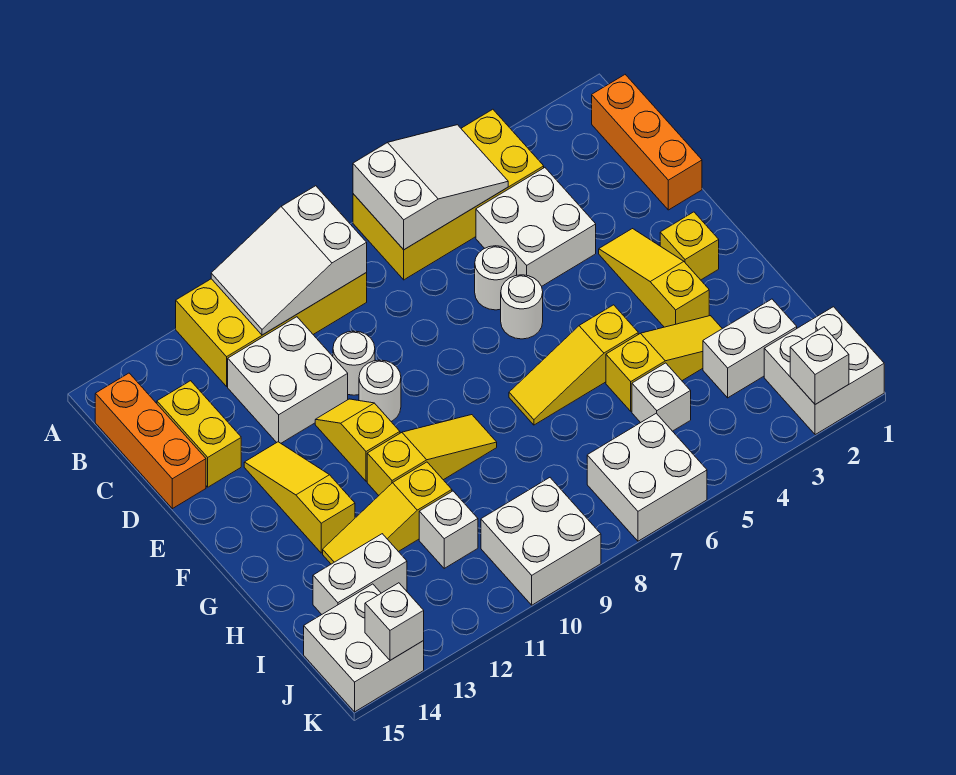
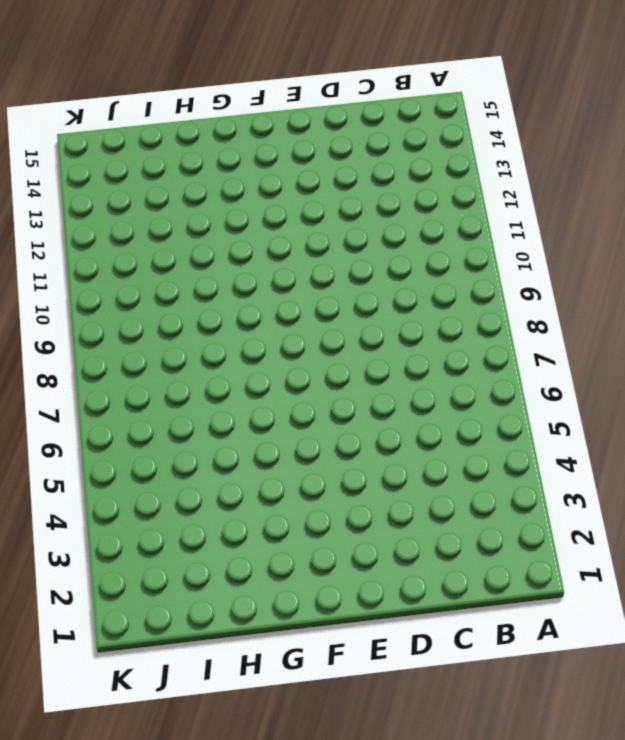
none -> yellow 2x4 brick [353,109,544,280]
none -> yellow 2x4 brick [176,273,367,386]
none -> orange 1x3 brick [592,75,702,210]
none -> orange 1x3 brick [95,373,206,509]

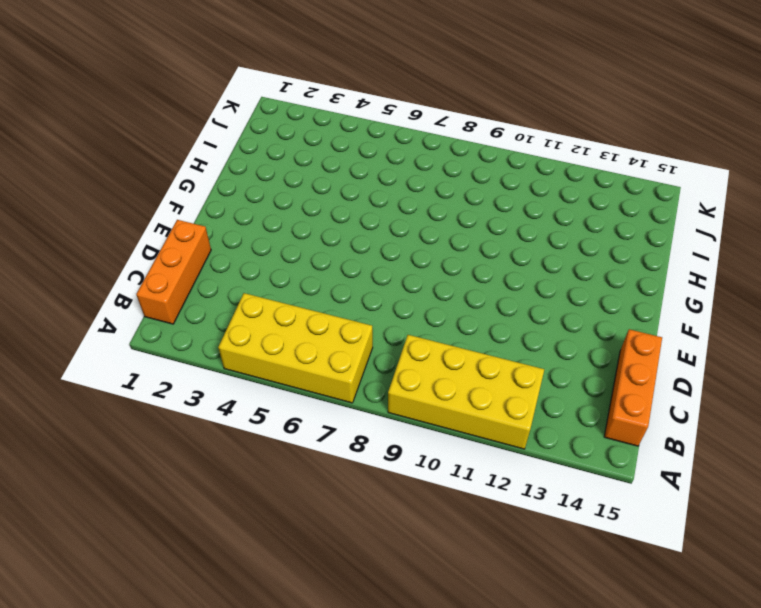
none -> white 2x2 brick [476,168,596,286]
none -> white 2x2 brick [228,317,348,443]
none -> yellow 1x2 brick [157,381,241,487]
none -> white 1x1 round brick [475,246,517,310]

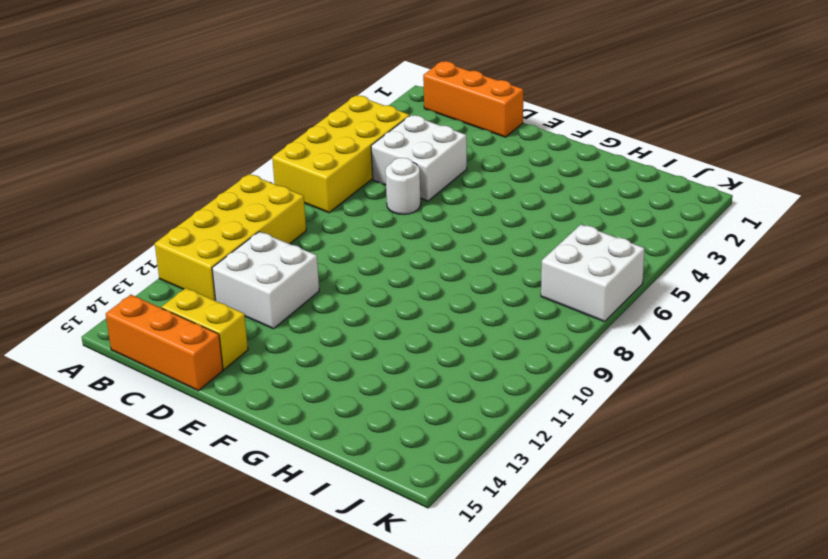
none -> white 1x1 round brick [333,331,375,395]
none -> yellow 1x3 slope [599,229,709,327]
none -> white 1x1 round brick [501,275,543,339]
none -> white 1x1 round brick [359,360,401,421]

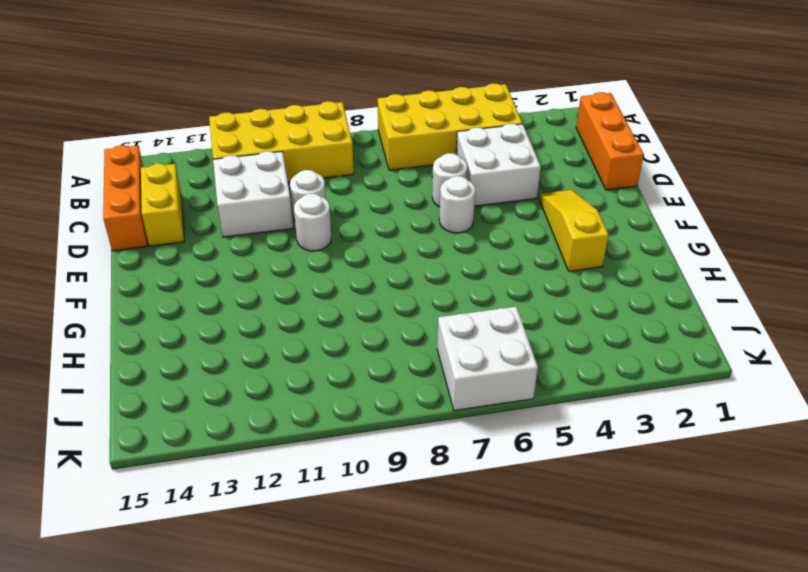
none -> yellow 1x2 slope [315,399,400,481]
none -> yellow 1x3 slope [244,442,355,553]
none -> yellow 1x1 brick [660,212,719,280]
none -> yellow 1x3 slope [509,305,638,425]

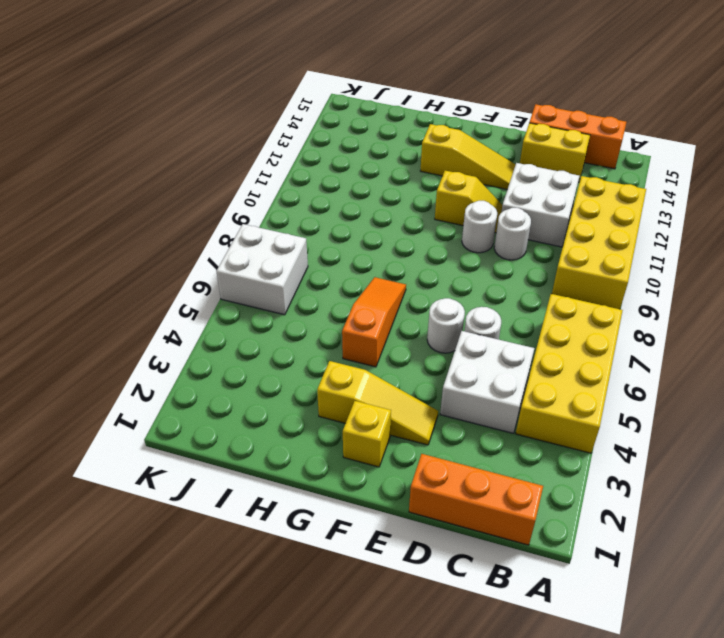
orange 1x3 slope [342,277,406,367] -> yellow 1x3 slope [509,305,638,425]
none -> yellow 1x3 slope [367,415,497,495]
none -> yellow 1x3 slope [606,316,722,411]
none -> yellow 1x3 slope [323,462,452,564]
none -> white 1x2 brick [703,299,797,398]

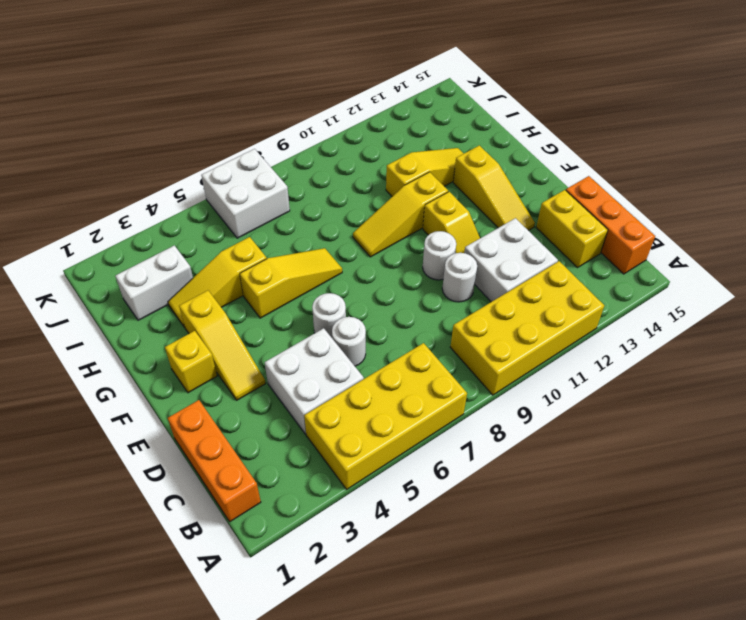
none -> white 1x1 brick [632,363,691,431]
none -> white 1x1 brick [419,491,478,568]
none -> white 1x2 brick [313,534,407,614]
none -> white 2x2 brick [764,307,884,435]

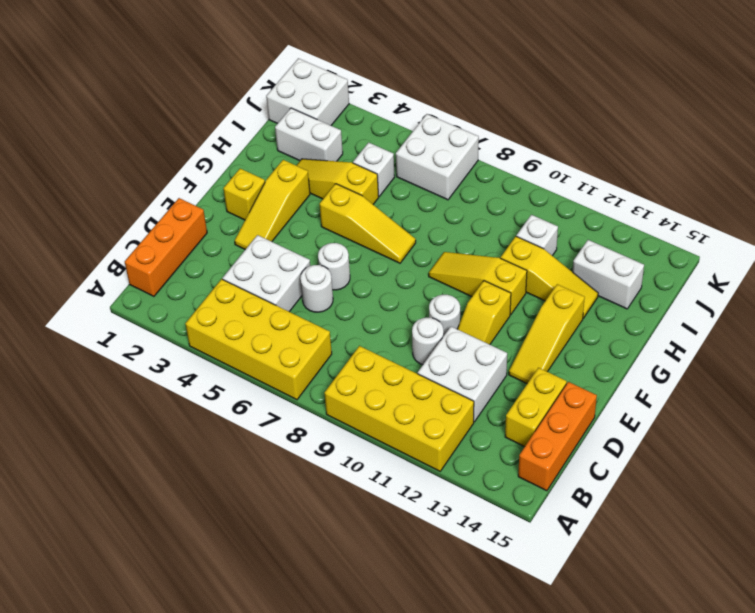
none -> white 2x2 brick [481,478,601,605]
none -> white 2x2 brick [304,584,424,712]
none -> white 2x3 slope [353,125,508,250]
none -> white 2x3 slope [211,186,367,335]

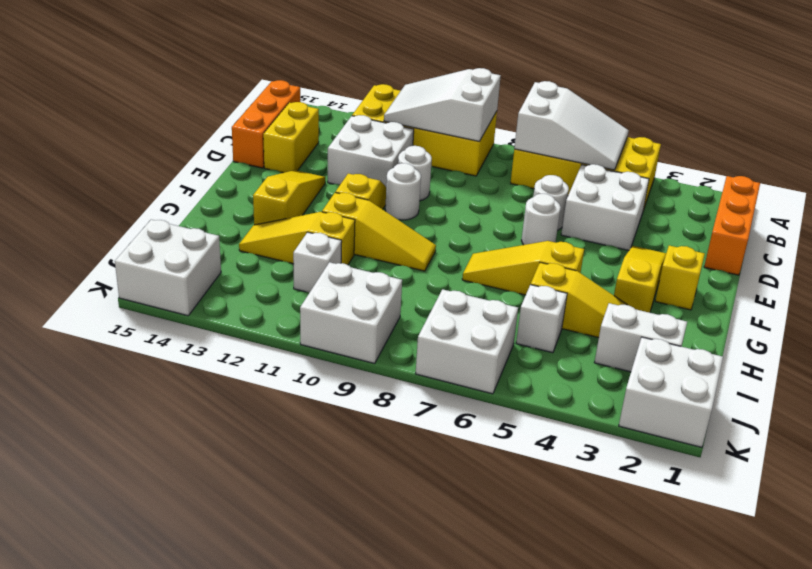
none -> white 1x2 brick [313,534,407,614]
none -> white 1x1 brick [790,327,849,405]
none -> white 1x1 brick [365,583,424,660]

